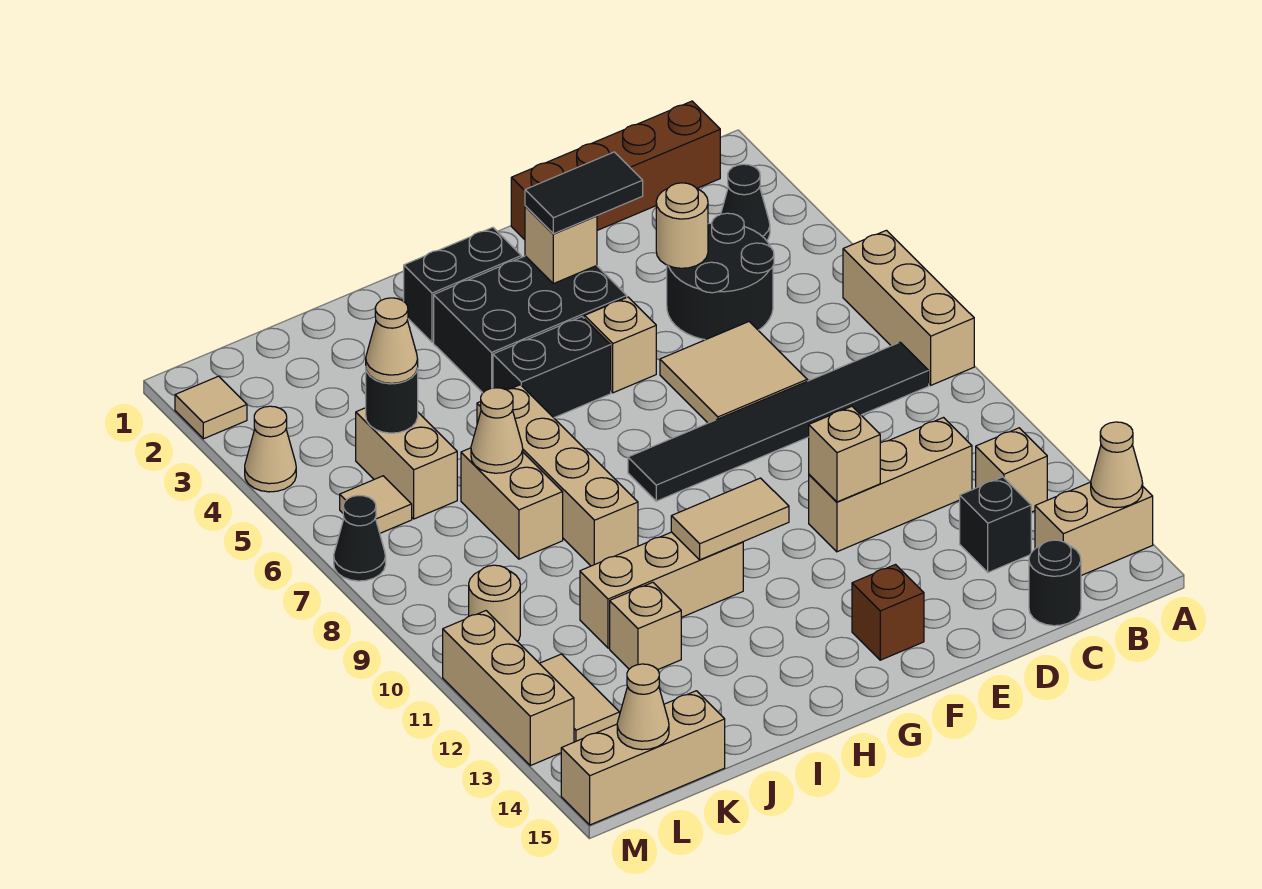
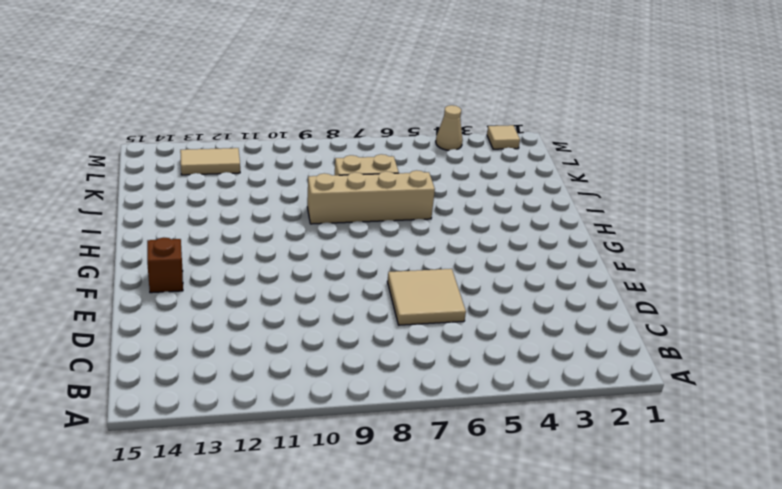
none -> tan 1x3 brick [843,230,974,385]
none -> tan 1x2 brick [1035,482,1153,575]
none -> brown 1x4 brick [511,101,721,240]
none -> black 1x1 cone [721,164,770,241]

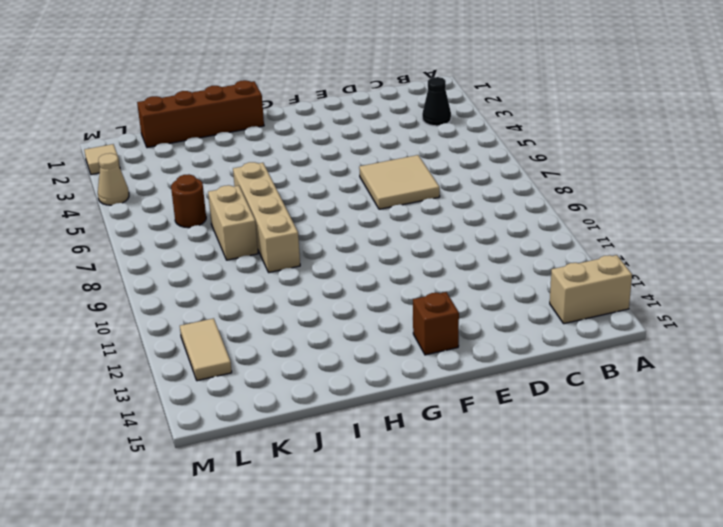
brown 1x4 brick [137,80,264,148] -> brown 1x4 brick moved to [511,101,721,240]
brown 1x1 round brick [171,174,206,228] -> tan 1x2 brick [356,408,457,519]
none -> tan 1x3 brick [843,230,974,385]
none -> black 1x6 tile [628,342,929,501]
none -> tan 1x1 brick [976,428,1047,512]
none -> black 2x2 round brick [667,213,774,340]

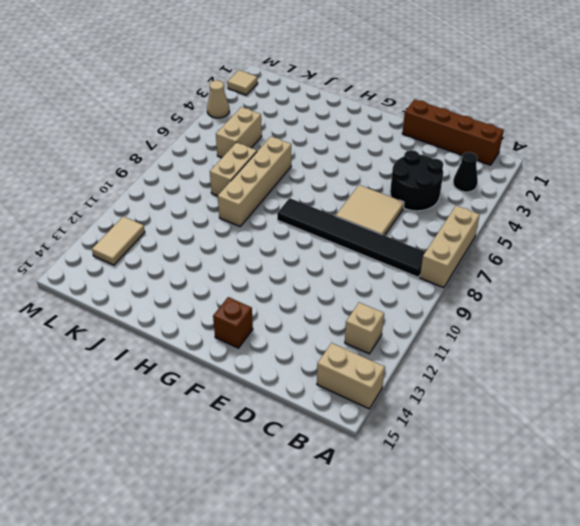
none -> tan 1x3 brick [809,418,972,552]
none -> black 1x1 brick [960,477,1031,572]
none -> black 1x1 round brick [1029,540,1081,626]
none -> black 2x3 brick [434,256,627,393]

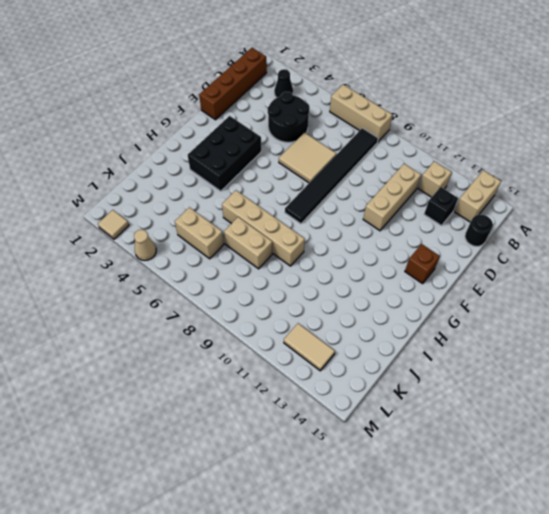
none -> tan 1x1 brick [584,297,656,393]
none -> black 1x2 brick [404,227,521,342]
none -> black 1x2 brick [493,317,611,418]
none -> tan 1x3 brick [580,532,743,648]

